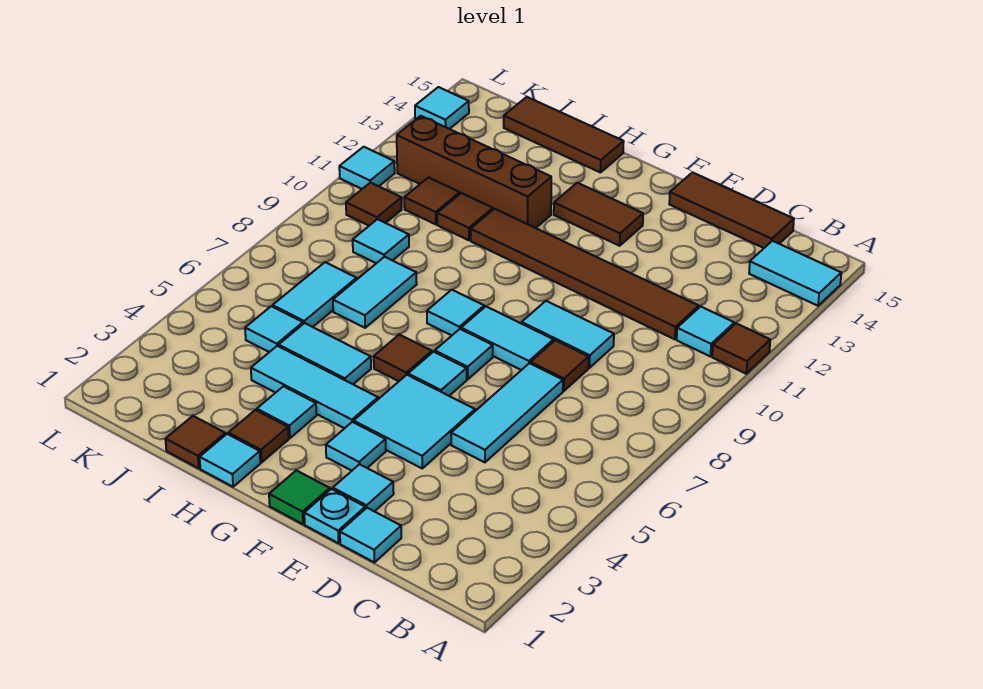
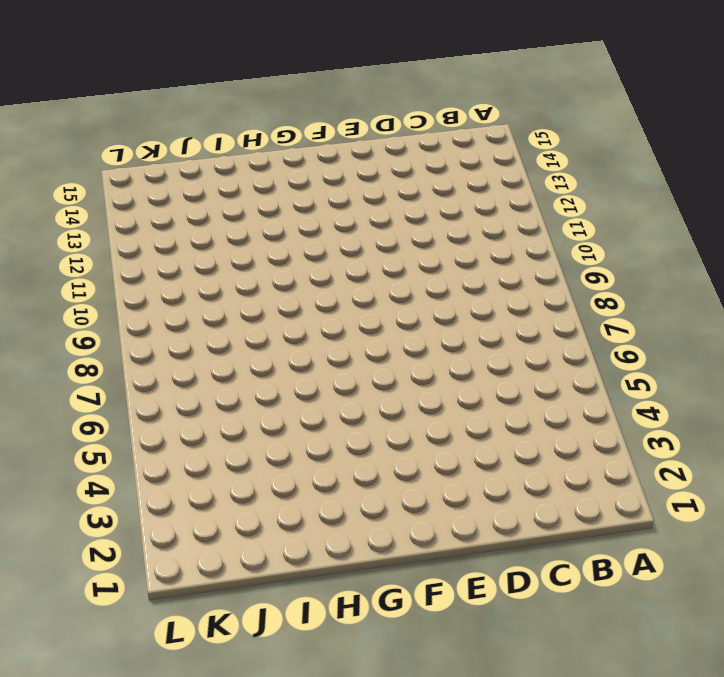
none -> brown 1x1 tile [712,323,770,374]
none -> cyan 1x2 tile [749,241,841,306]
none -> cyan 1x1 tile [677,306,734,357]
none -> brown 1x6 tile [471,209,699,339]

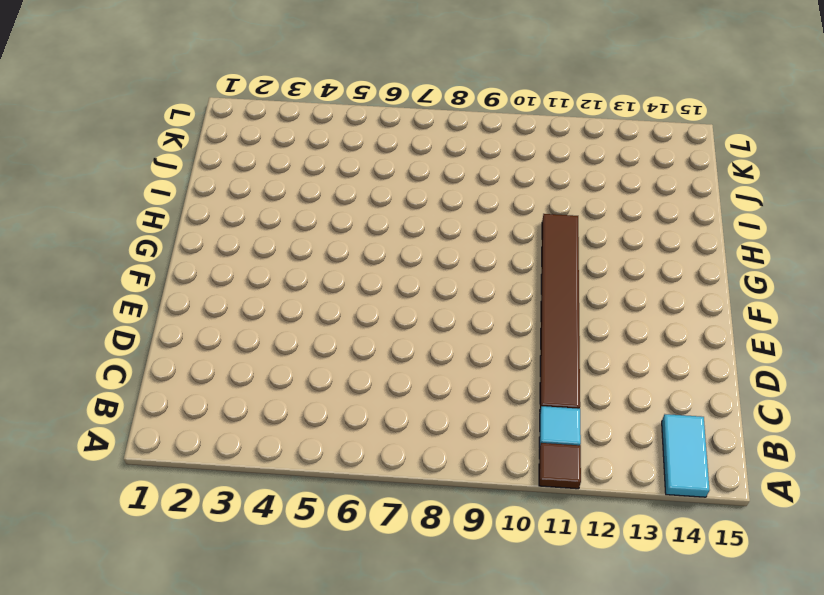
none -> brown 1x3 tile [669,172,794,248]
none -> cyan 1x1 tile [340,508,401,563]
none -> cyan 1x3 tile [451,363,563,462]
none -> brown 1x1 tile [531,340,589,391]

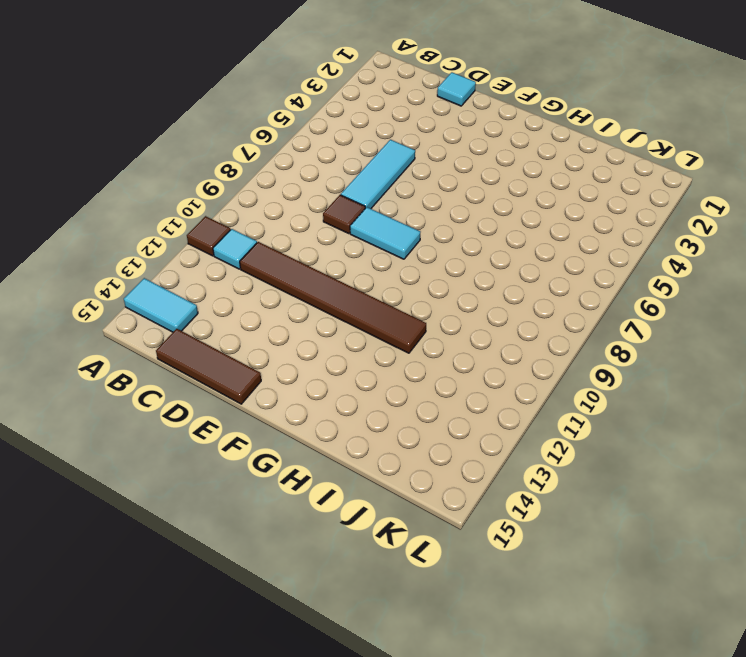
none -> cyan 1x2 tile [522,301,614,368]
none -> cyan 1x1 plate [304,489,365,543]
none -> cyan 1x1 tile [333,464,394,512]
none -> cyan 2x2 tile [354,375,475,468]

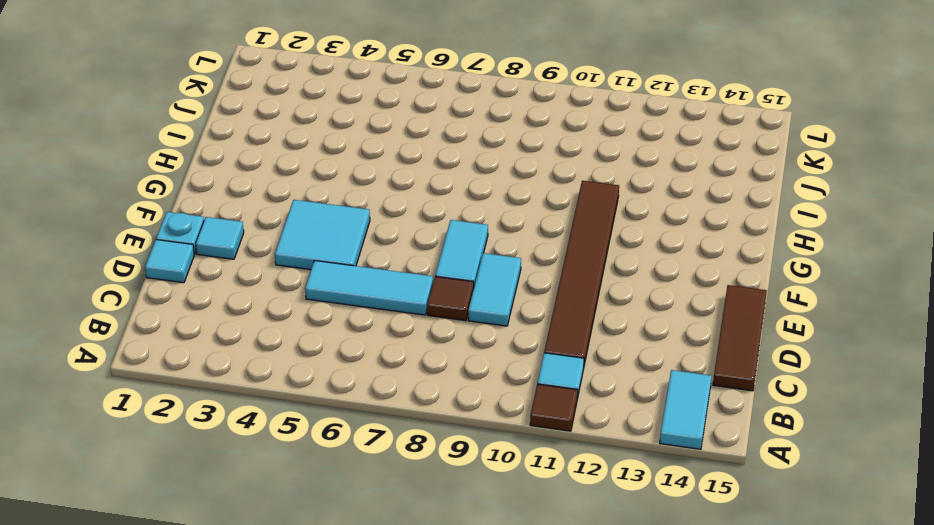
none -> green 1x1 tile [269,470,330,524]
none -> cyan 1x1 tile [326,422,386,471]
none -> cyan 1x1 tile [408,352,467,396]
none -> cyan 1x1 tile [435,329,493,379]

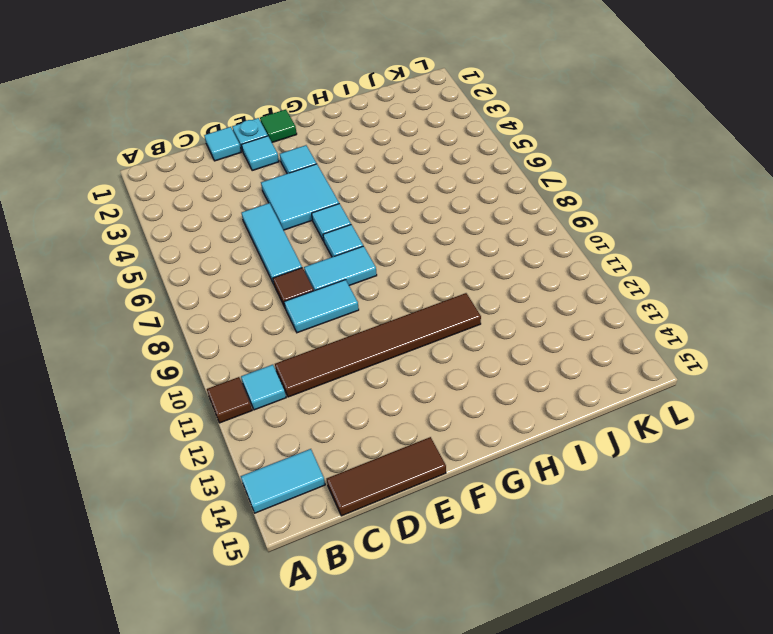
none -> brown 1x2 tile [554,183,643,246]
none -> cyan 1x3 tile [251,346,378,428]
none -> brown 1x1 tile [374,335,432,381]
none -> cyan 1x1 tile [427,290,484,335]

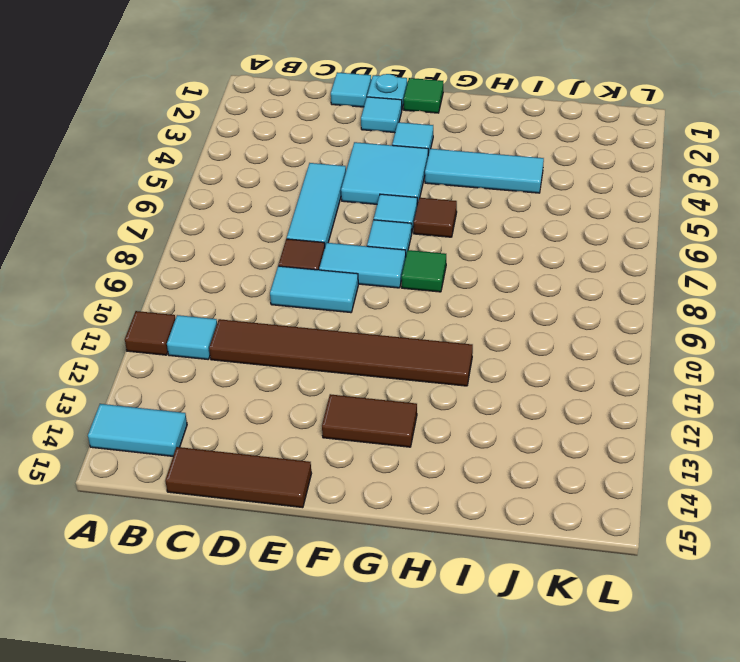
green 1x1 tile [402,250,446,292] -> cyan 1x1 tile [427,290,484,335]
none -> cyan 1x1 tile [200,434,260,487]
none -> brown 1x1 tile [228,410,289,462]
none -> cyan 1x1 tile [257,386,317,438]
none -> cyan 1x2 tile [279,323,371,384]

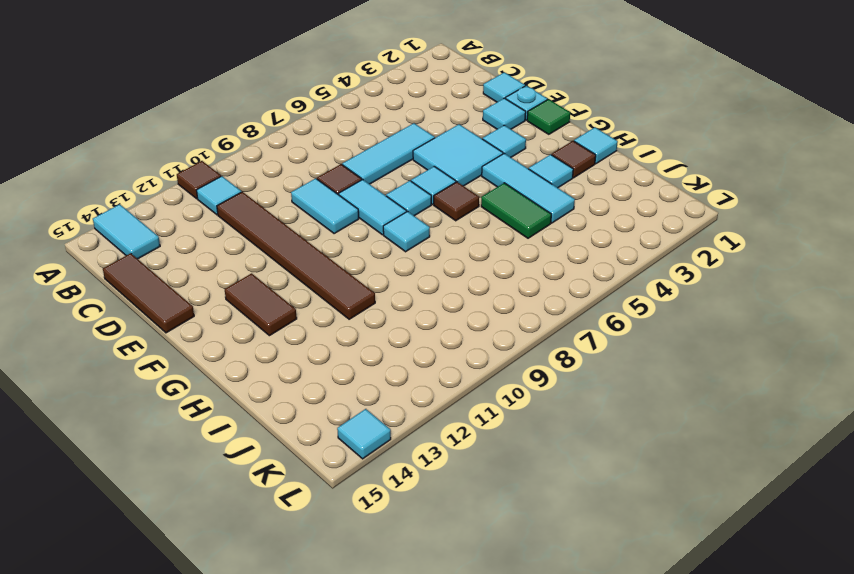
green 1x2 tile [481,183,551,238] -> cyan 1x2 tile [279,323,371,384]
none -> brown 1x4 brick [397,116,551,228]
none -> brown 1x3 tile [504,97,624,173]
none -> brown 1x1 tile [165,416,225,468]
none -> cyan 1x2 tile [333,257,417,328]

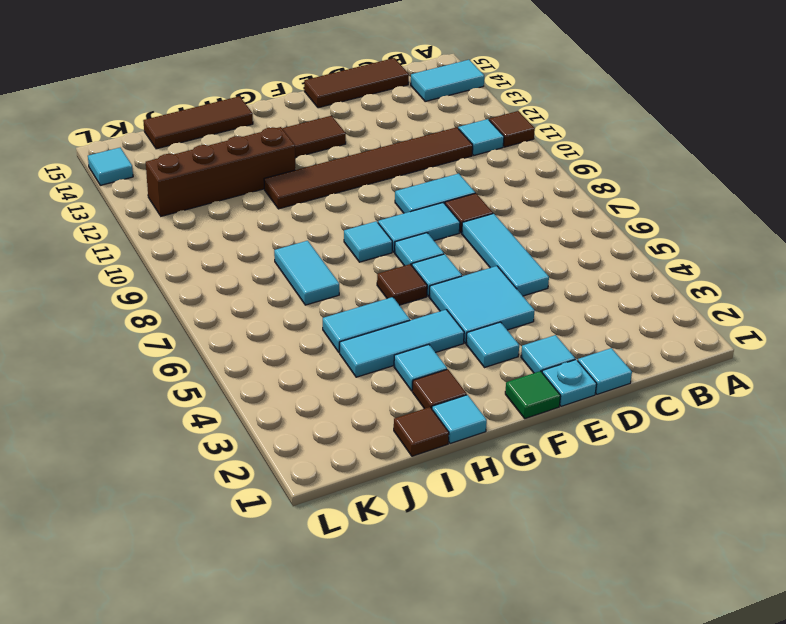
none -> brown 1x1 tile [437,193,493,240]
none -> cyan 1x1 tile [245,306,303,352]
none -> cyan 1x2 tile [273,262,357,327]
none -> cyan 1x1 tile [353,219,409,263]

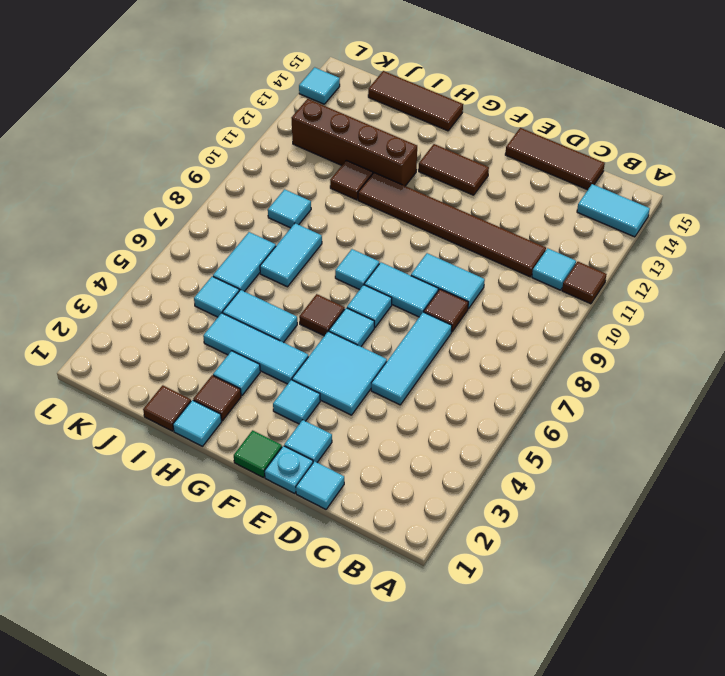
none -> brown 1x1 tile [404,177,460,224]
none -> brown 1x1 tile [346,182,402,226]
none -> cyan 1x1 tile [339,147,395,189]

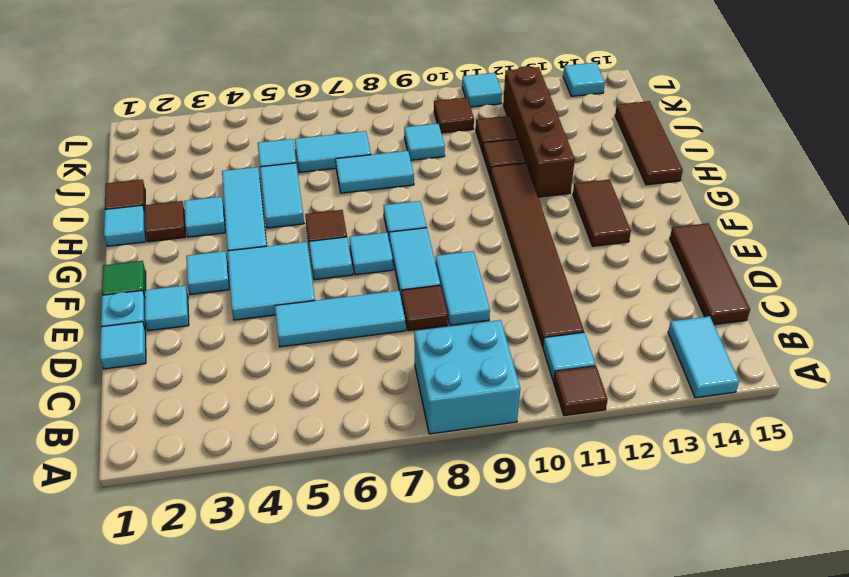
cyan 2x2 brick [414,320,520,434] -> none

